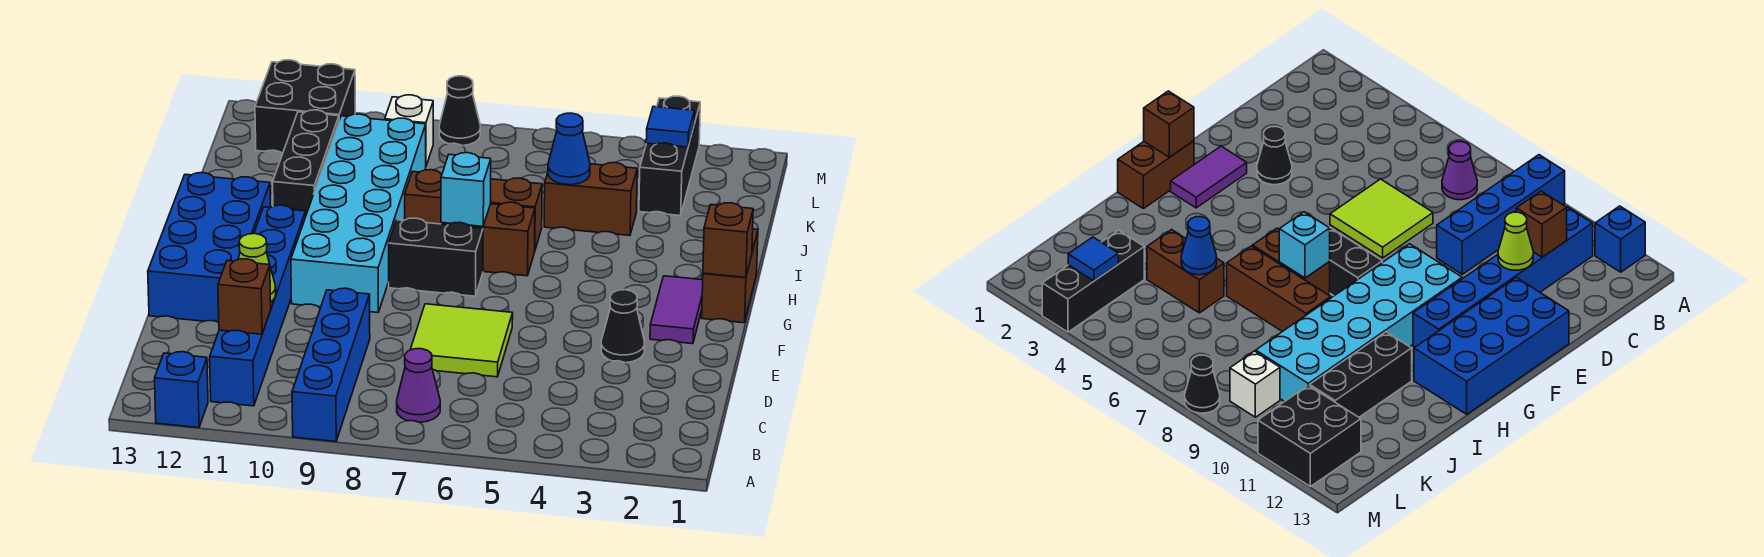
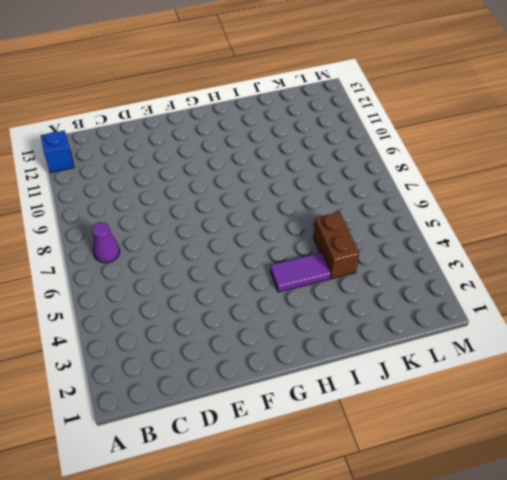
purple 1x2 tile [270,253,331,292] -> purple 1x2 tile moved to [650,276,703,344]
none -> blue 1x4 brick [292,288,370,442]
none -> blue 1x6 brick [210,205,306,406]
none -> lime 2x2 tile [410,304,513,377]

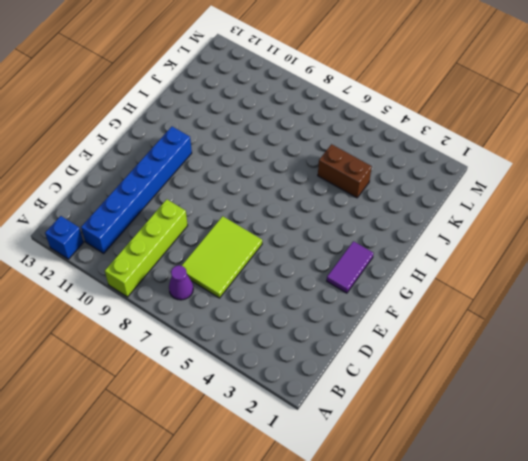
lime 1x4 brick [105,199,188,297] -> blue 1x4 brick [292,288,370,442]
lime 2x3 tile [182,216,262,298] -> lime 2x2 tile [410,304,513,377]
none -> black 1x1 cone [601,290,644,363]
none -> blue 2x4 brick [148,173,271,322]
none -> cyan 2x6 brick [291,114,426,312]

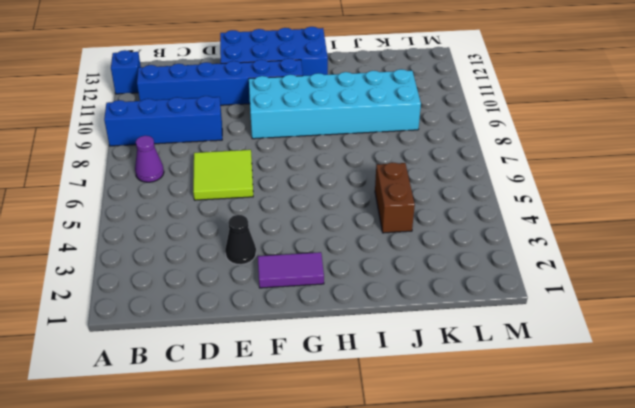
none -> brown 1x2 brick [702,229,758,323]
none -> black 1x2 brick [389,218,483,296]
none -> brown 1x2 brick [441,202,535,276]

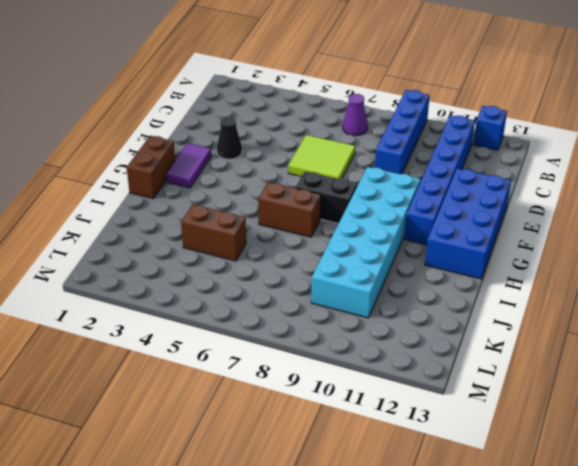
none -> brown 1x3 brick [405,170,542,249]
none -> black 1x3 brick [273,110,339,215]
none -> black 1x3 brick [639,96,700,216]

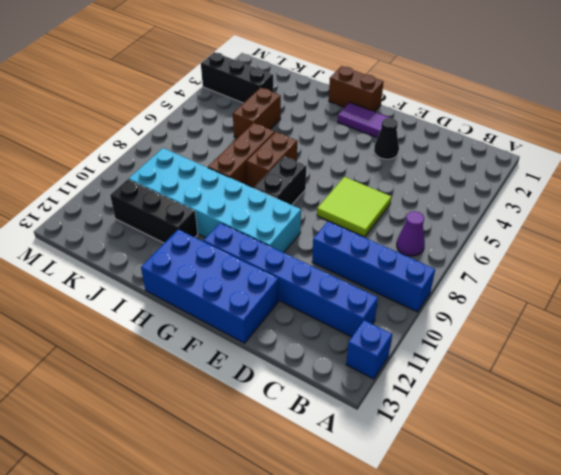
none -> white 1x1 brick [385,95,433,166]
none -> black 2x2 brick [255,60,355,153]
none -> black 1x1 cone [439,76,480,146]

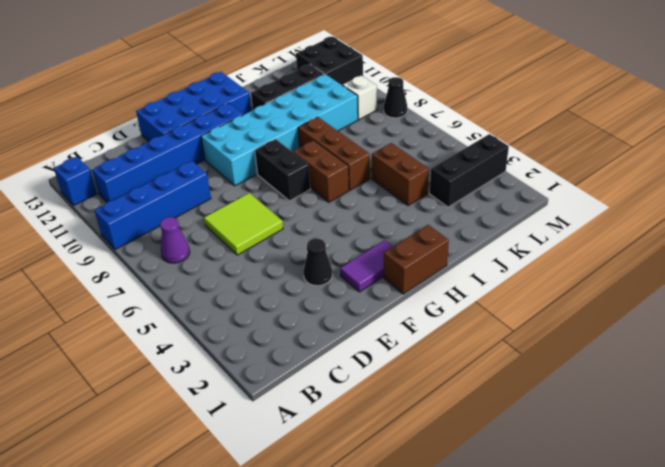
none -> brown 1x1 brick [218,259,271,334]
none -> lime 1x1 cone [238,234,276,301]
none -> brown 1x1 brick [703,203,753,277]

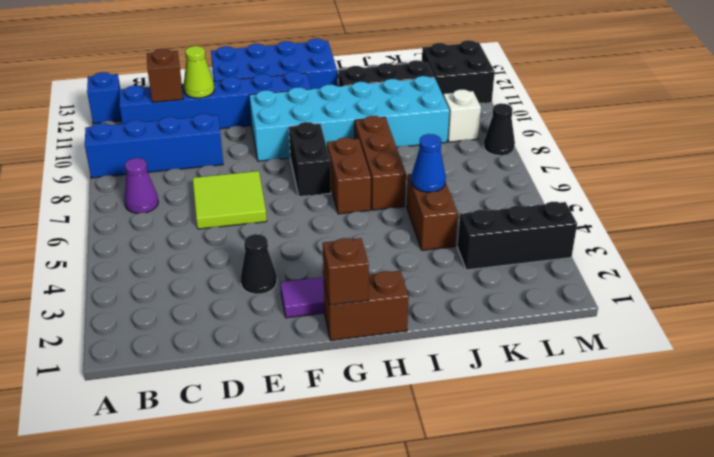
none -> cyan 1x1 brick [441,153,491,226]
none -> blue 1x1 tile [646,106,695,147]

